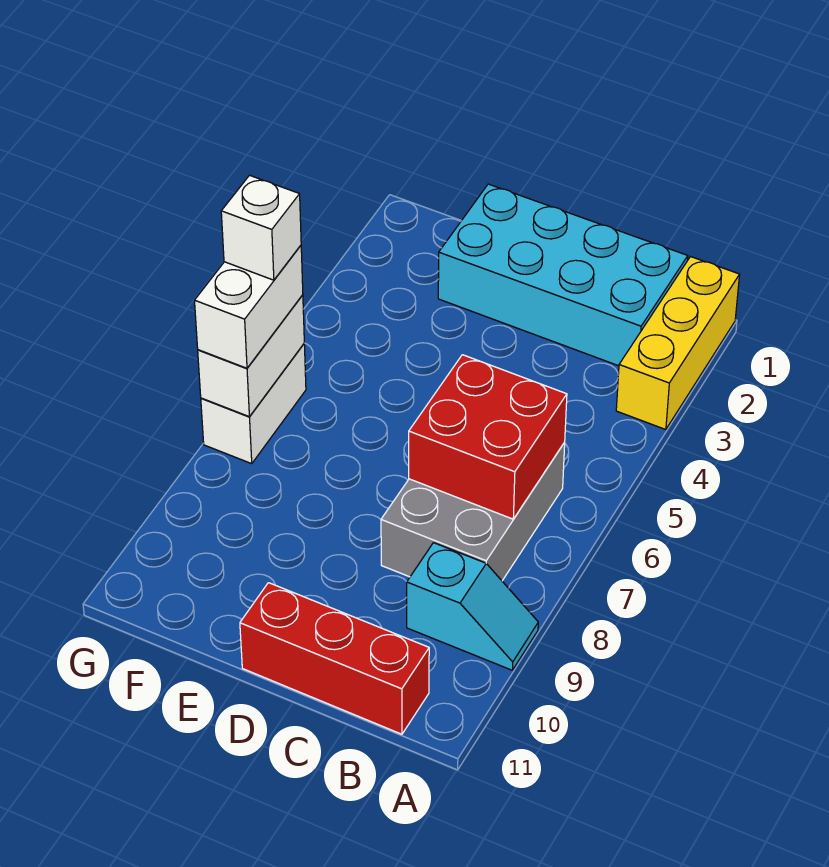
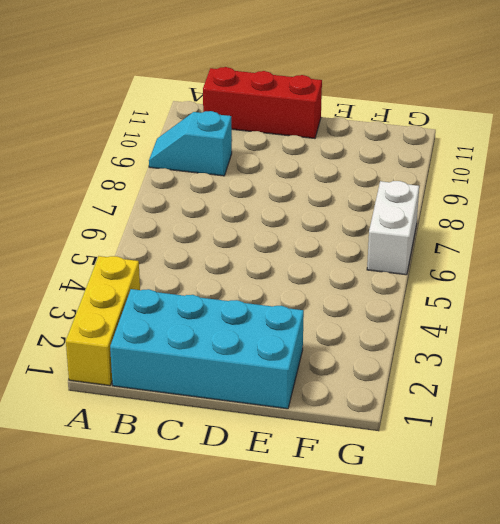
none -> grey 2x3 brick [381,443,565,581]
none -> red 2x2 brick [409,355,567,519]

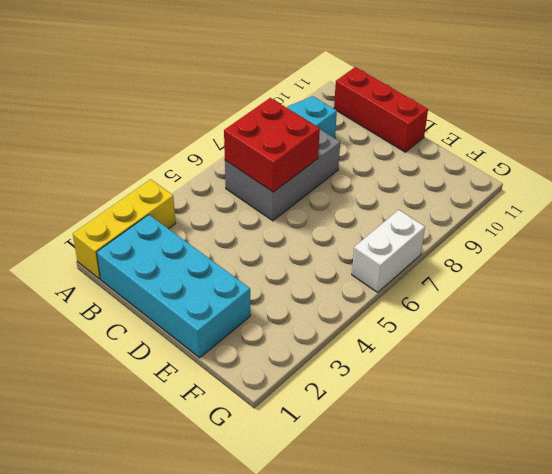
none -> white 1x2 brick [198,295,304,416]
none -> white 1x2 brick [195,246,303,368]

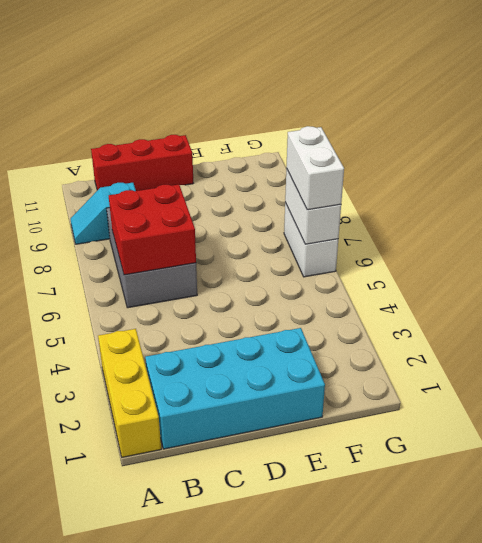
none -> white 1x1 brick [221,175,301,280]

